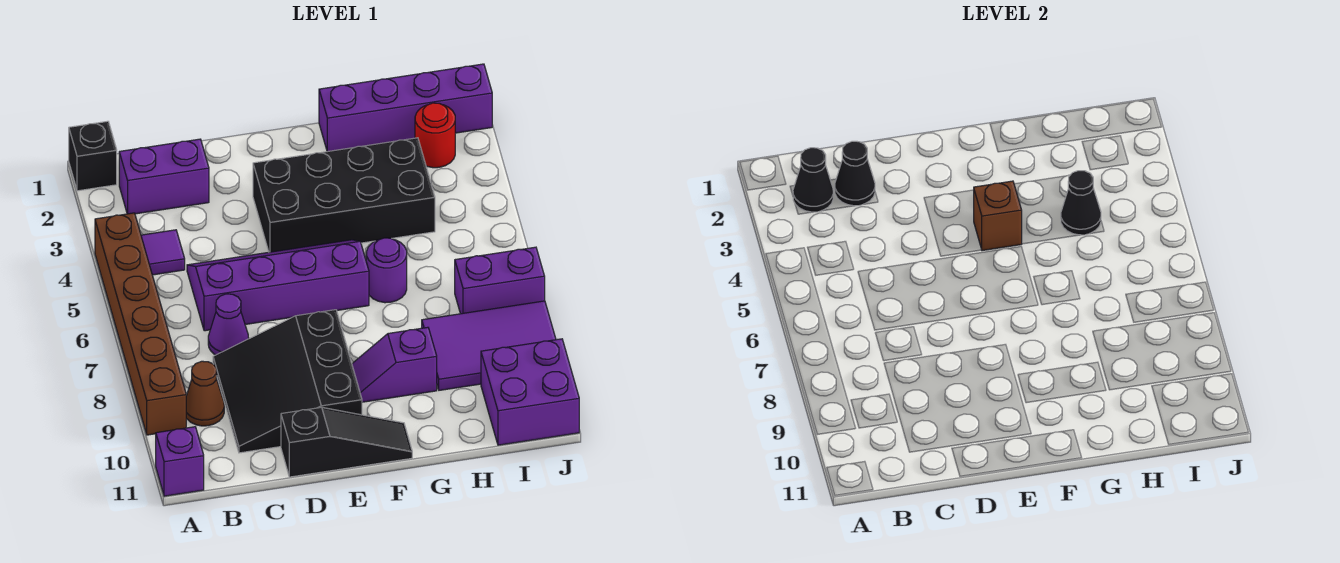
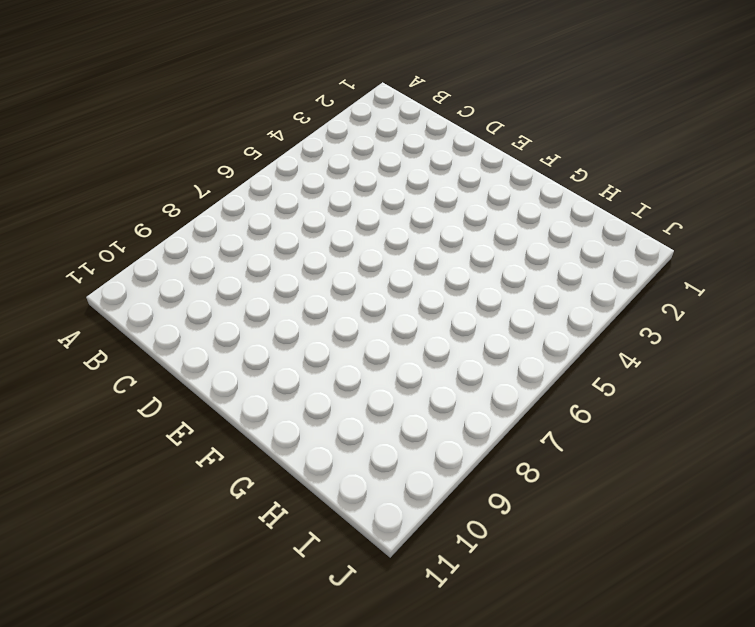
none -> black 1x1 brick [69,121,117,191]
none -> brown 1x6 brick [95,213,186,435]
none -> purple 1x1 brick [156,427,204,496]

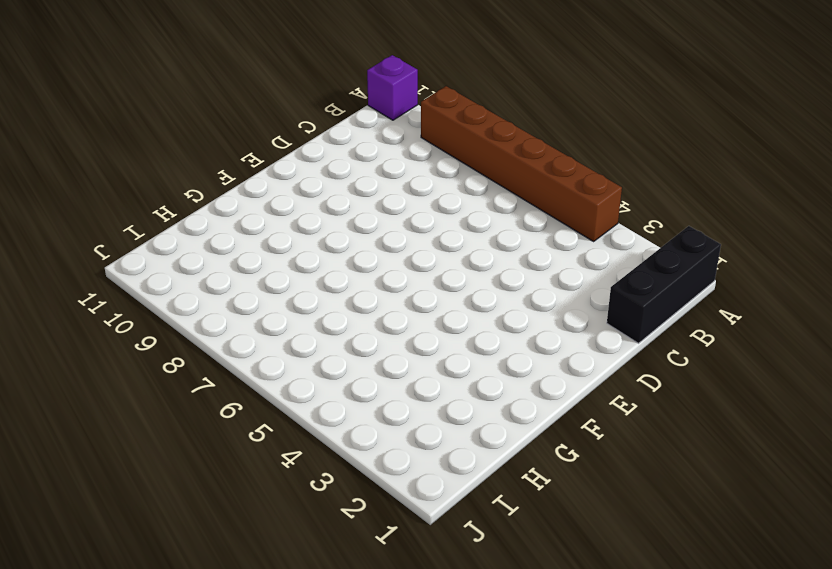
black 1x3 brick [607,226,721,343] -> black 1x1 brick [69,121,117,191]
none -> purple 1x2 brick [119,139,209,214]
none -> purple 1x1 tile [141,230,185,275]
none -> brown 1x1 cone [186,361,224,426]

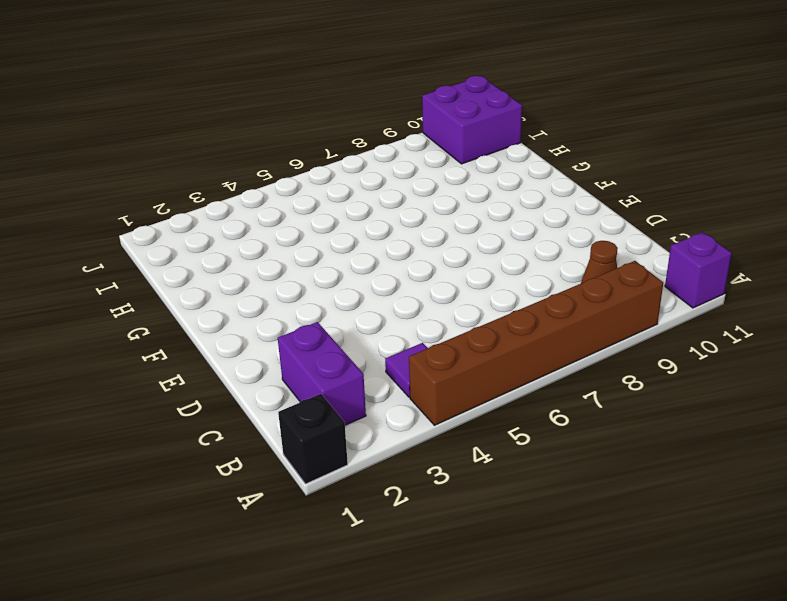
none -> purple 2x4 slope [187,240,369,331]
none -> purple 1x1 cone [208,294,249,355]
none -> black 3x3 slope [213,310,362,453]

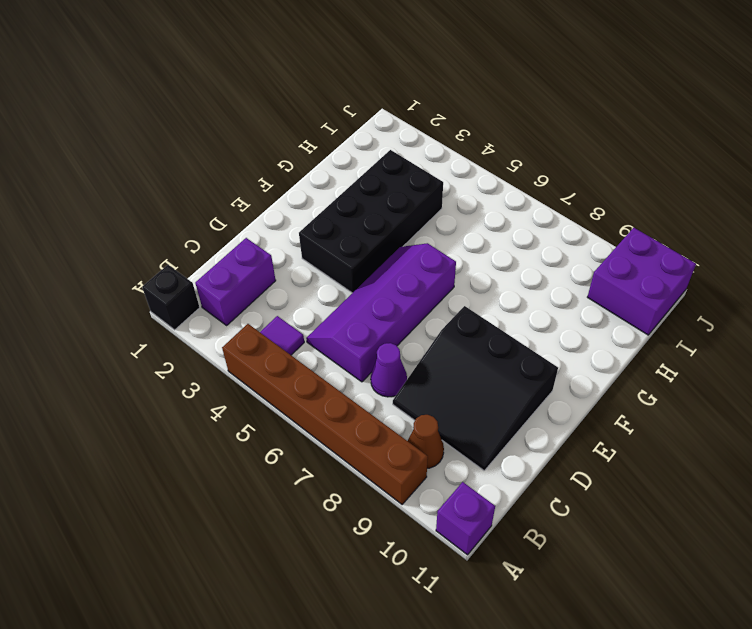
none -> black 1x3 slope [281,407,412,477]
none -> purple 1x2 slope [352,327,437,402]
none -> purple 1x4 brick [319,64,492,152]

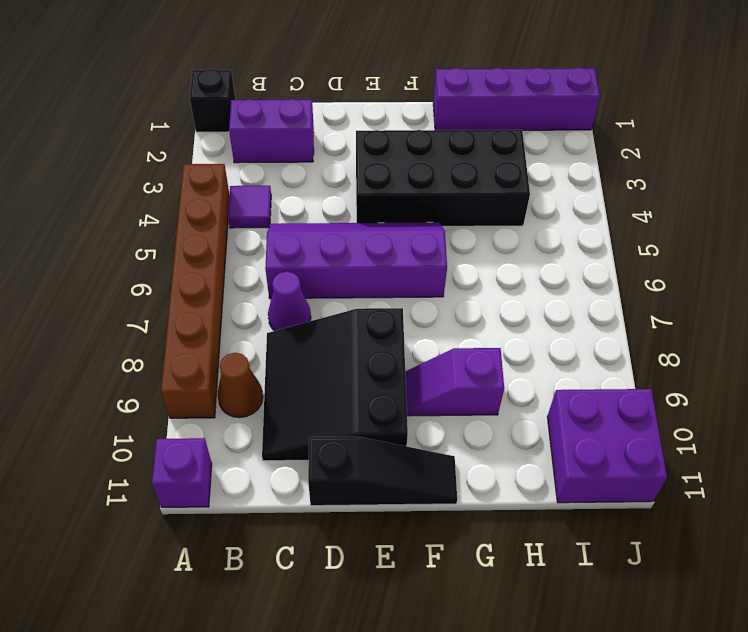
none -> purple 1x1 round brick [366,238,407,303]
none -> purple 2x3 tile [422,301,556,390]
none -> red 1x1 round brick [415,103,455,168]

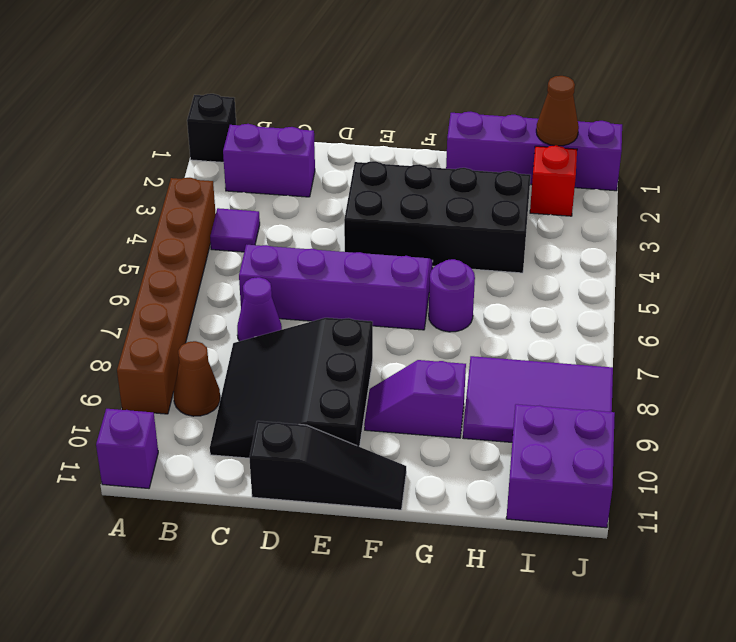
brown 1x1 cone [536,76,579,146] -> none
red 1x1 brick [530,145,577,216] -> red 1x1 round brick [415,103,455,168]
none -> purple 1x2 brick [455,247,545,314]
none -> black 1x1 cone [793,148,833,212]
none -> black 1x1 cone [835,141,875,206]

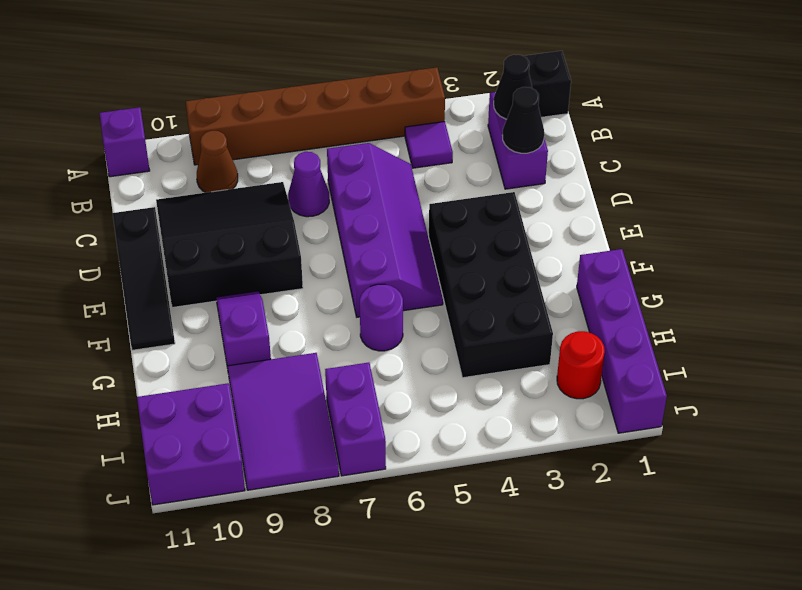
none -> brown 1x1 brick [974,181,1022,251]
none -> black 1x1 cone [1061,171,1101,235]

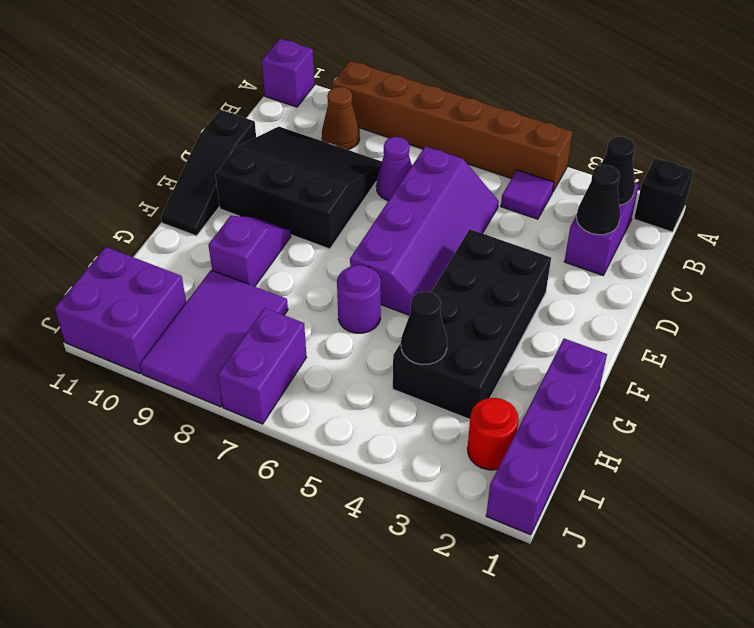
none -> brown 1x1 brick [974,181,1022,251]

